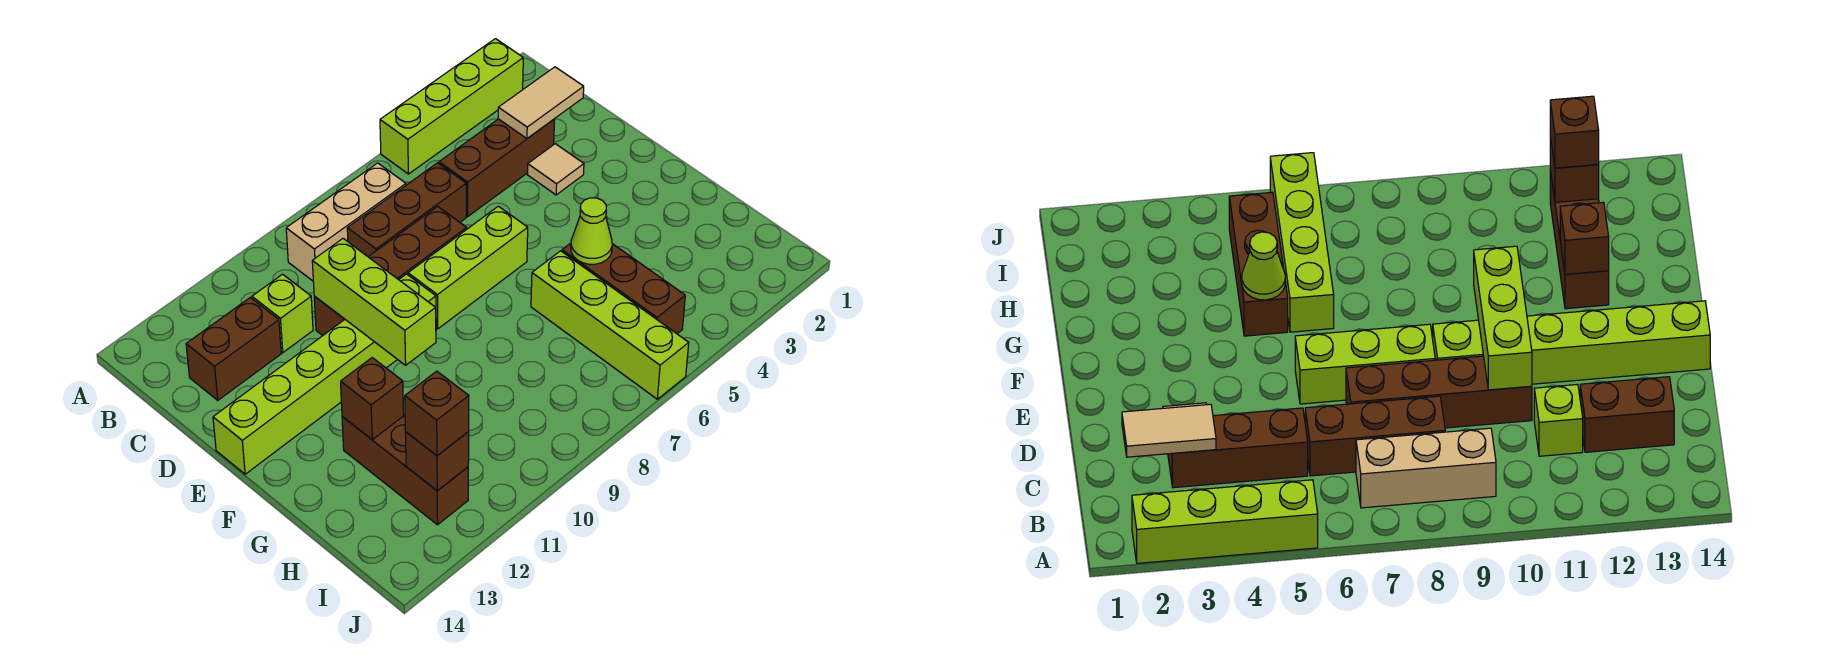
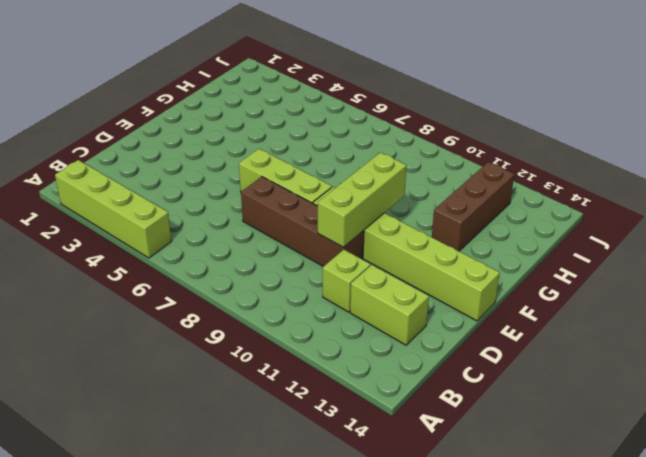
lime 1x2 brick [350,265,429,345] -> brown 1x2 brick [186,298,281,400]
none -> tan 1x3 brick [286,163,406,281]
none -> brown 1x3 brick [439,119,555,217]
none -> brown 1x3 brick [347,163,466,257]

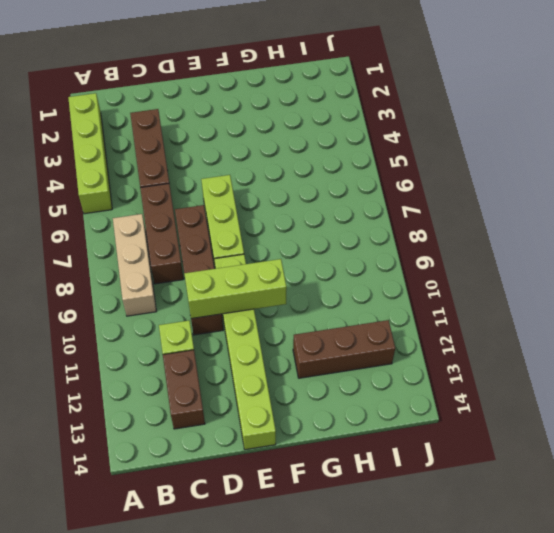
none -> tan 1x1 tile [528,144,584,195]
none -> brown 1x3 brick [562,243,685,334]
none -> lime 1x4 brick [531,251,689,399]

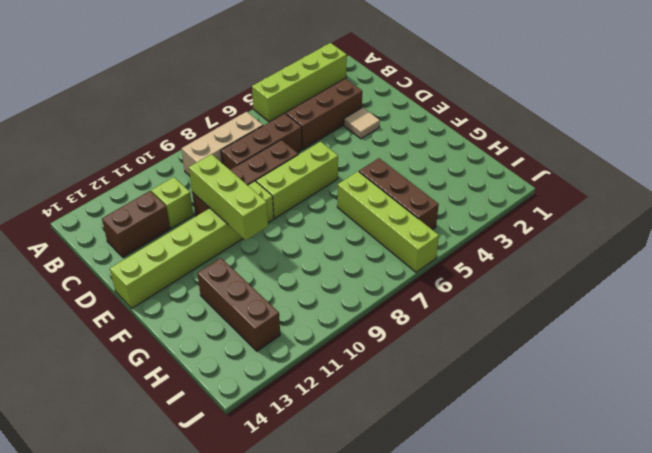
none -> tan 1x2 tile [498,67,584,138]
none -> lime 1x1 cone [571,198,612,264]
none -> brown 1x1 brick [341,358,404,440]

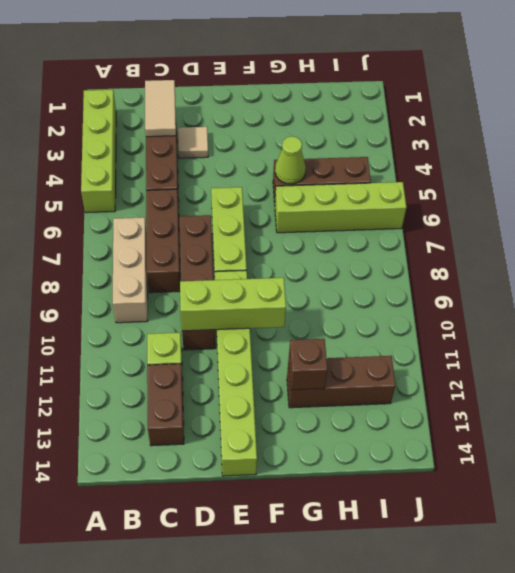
none -> brown 1x1 brick [405,432,469,491]
none -> brown 1x1 brick [405,371,469,456]

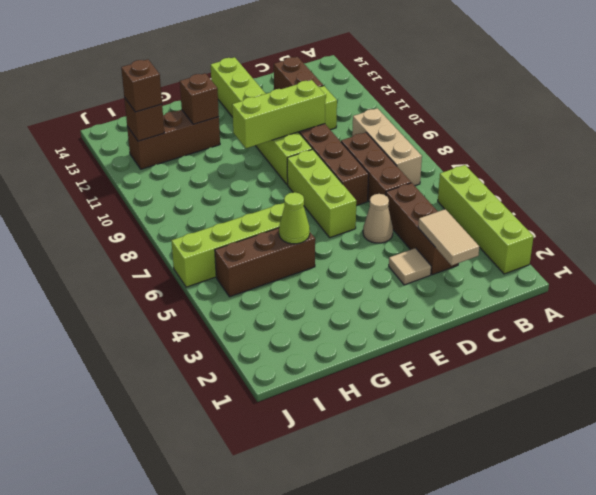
tan 1x1 cone [363,194,393,243] -> none

